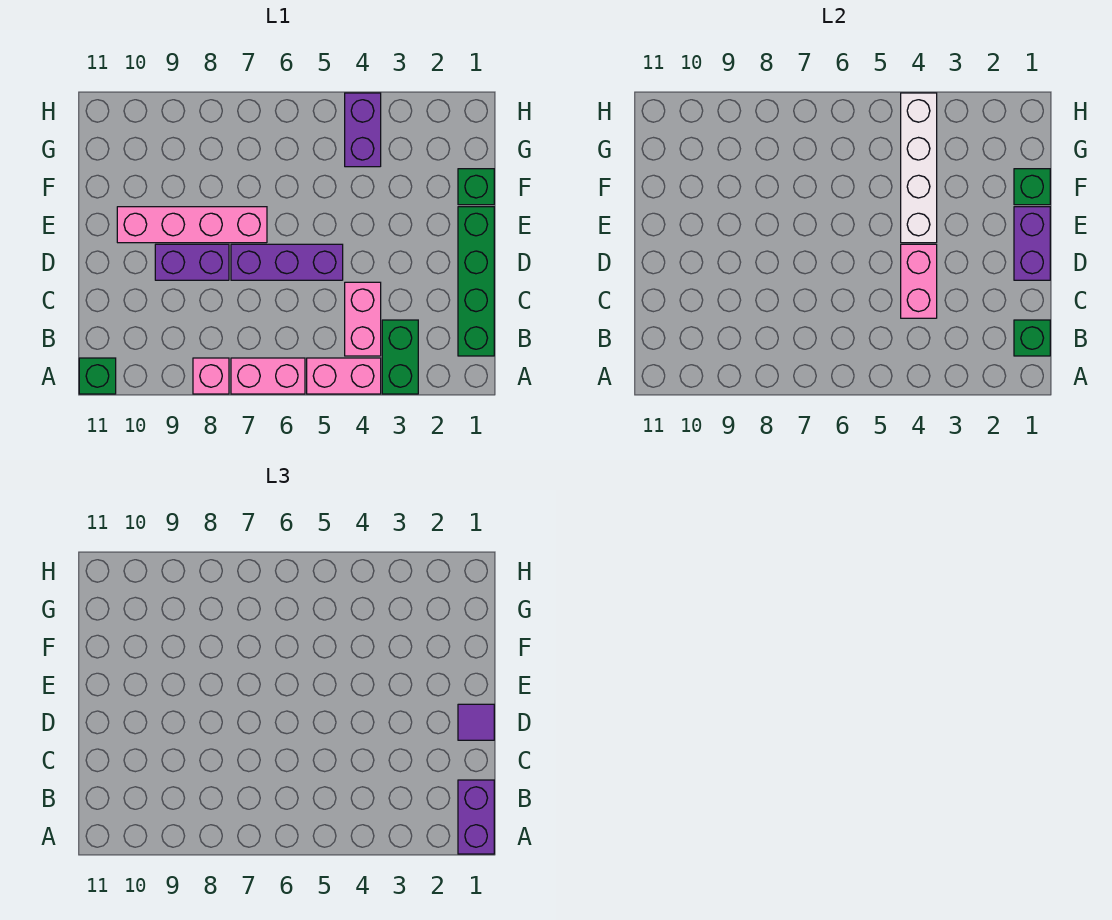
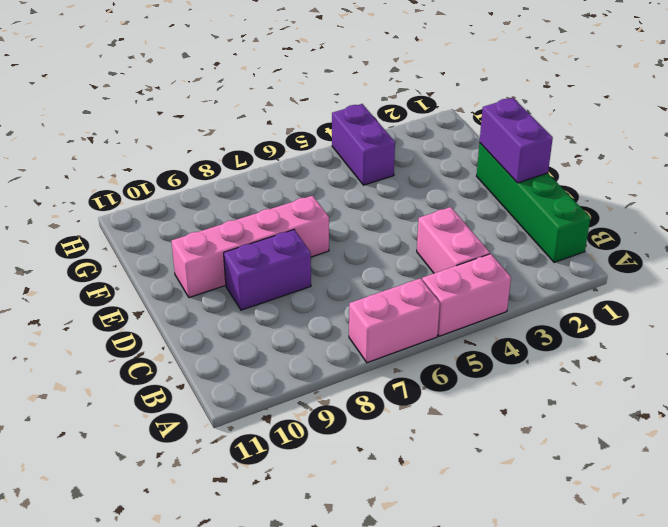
none -> green 1x2 brick [382,320,418,394]
none -> pink 1x1 brick [193,358,229,394]
none -> green 1x1 brick [79,358,116,394]

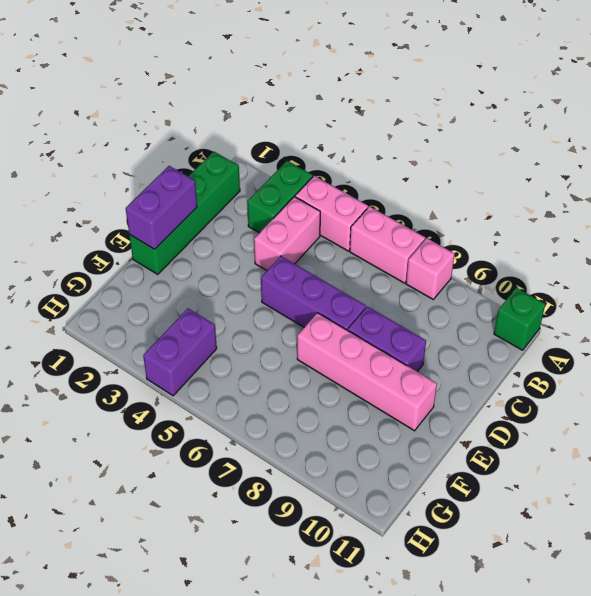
none -> green 1x1 brick [458,169,494,205]
none -> green 1x1 brick [1014,320,1050,356]
none -> pink 1x2 brick [901,244,937,318]

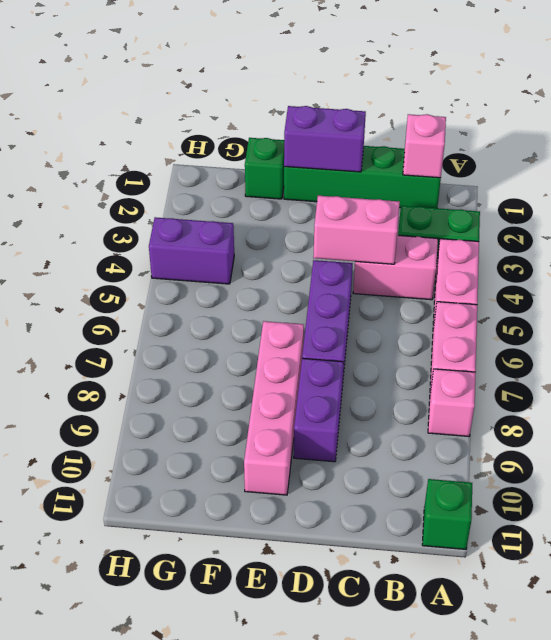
pink 1x1 brick [403,114,446,178] -> green 1x1 brick [1014,320,1050,356]
none -> white 1x4 brick [901,93,937,243]
none -> green 1x1 brick [1014,169,1050,205]
none -> purple 1x2 brick [458,780,494,854]

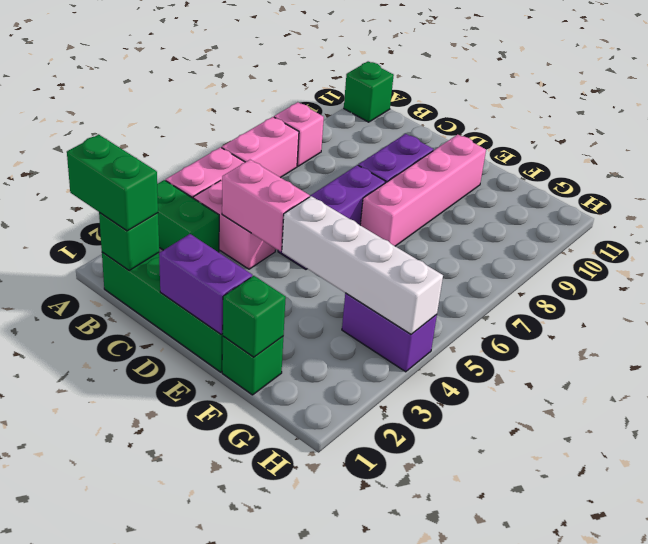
green 1x2 brick [67,134,158,231] -> purple 1x2 brick [458,780,494,854]
none -> purple 1x1 tile [458,704,494,740]

